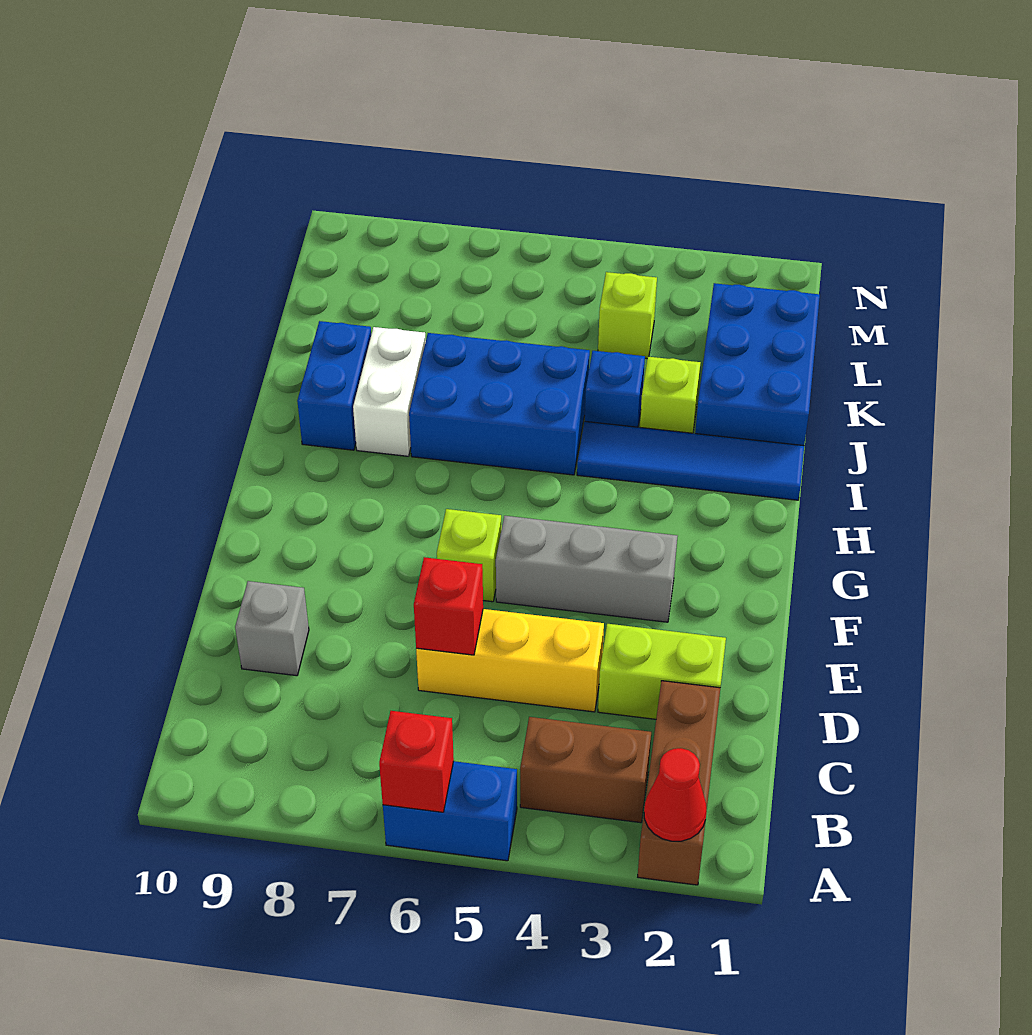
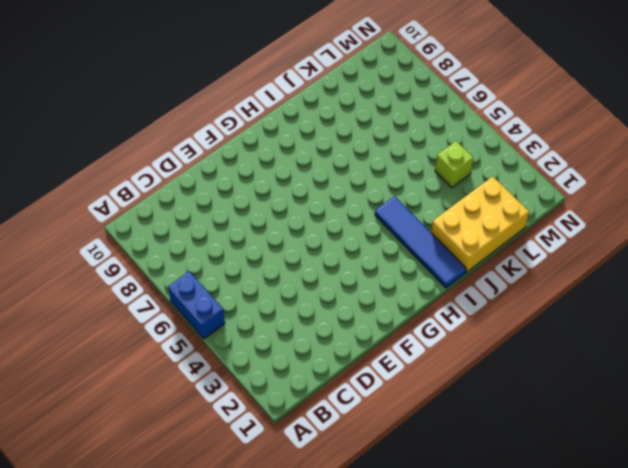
yellow 2x3 brick [431,176,529,272] -> blue 2x3 brick [695,283,820,446]
none -> brown 1x3 brick [638,681,720,885]
none -> brown 1x2 brick [520,717,651,823]
none -> lime 1x2 brick [598,624,726,719]

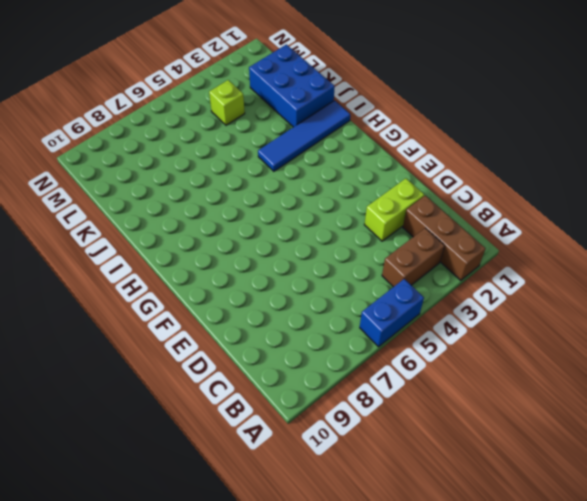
none -> yellow 1x3 brick [416,609,604,712]
none -> grey 1x1 brick [235,581,309,676]
none -> grey 1x3 brick [496,516,677,622]

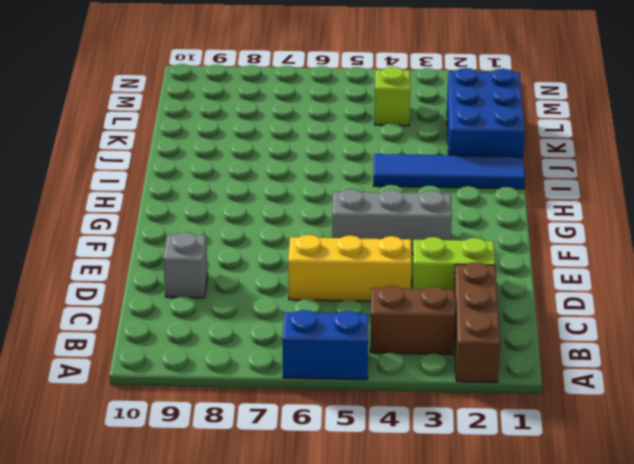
none -> lime 1x1 brick [437,509,502,602]
none -> blue 2x3 brick [409,333,590,475]
none -> white 1x2 brick [353,327,426,456]

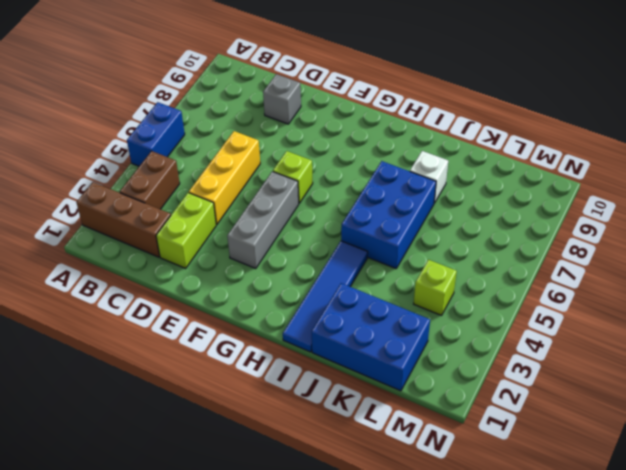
white 1x1 brick [410,151,448,203] -> white 1x2 brick [353,327,426,456]
none -> blue 1x2 brick [297,321,371,450]
none -> lime 1x1 brick [640,357,701,433]
none -> blue 1x1 brick [585,351,645,427]

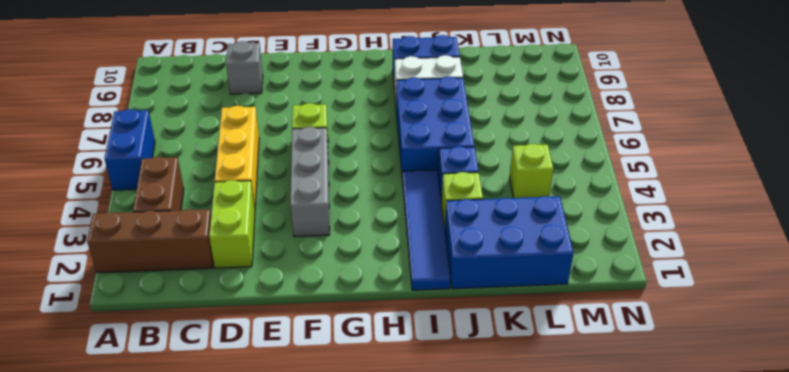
none -> red 1x1 cone [644,748,707,841]
none -> red 1x1 brick [379,711,454,812]
none -> red 1x1 brick [414,557,483,655]

